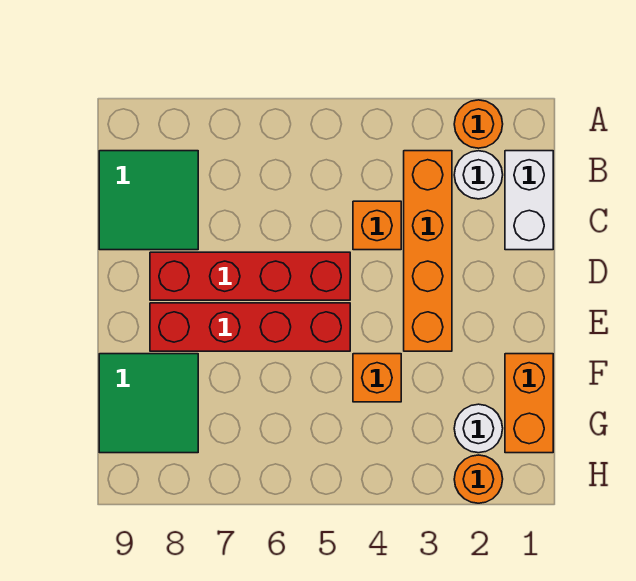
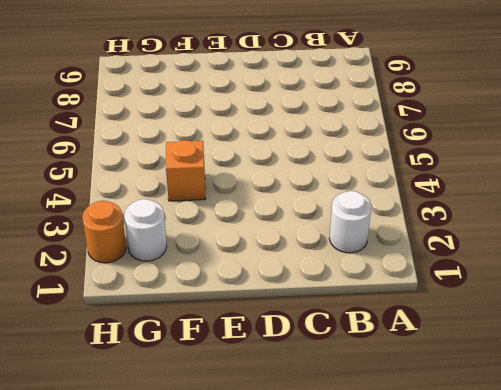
none -> orange 1x1 round brick [454,100,503,148]
none -> white 1x2 brick [505,151,553,250]
none -> orange 1x4 brick [404,151,452,351]

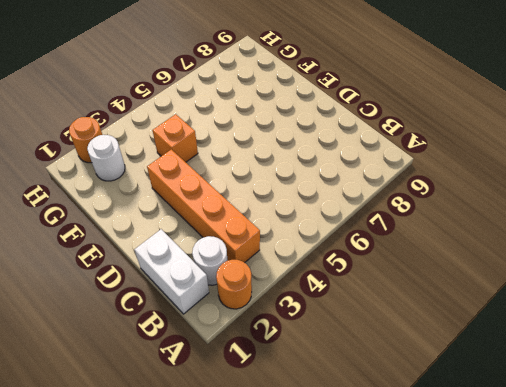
none -> green 2x2 tile [99,151,198,250]
none -> orange 1x1 brick [353,201,401,250]
none -> red 1x4 brick [150,252,350,300]

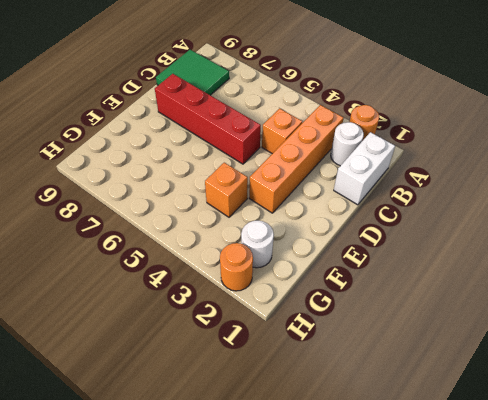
none -> red 1x4 brick [150,303,350,351]
none -> orange 1x2 brick [505,354,553,453]
none -> green 2x2 tile [99,354,198,453]

